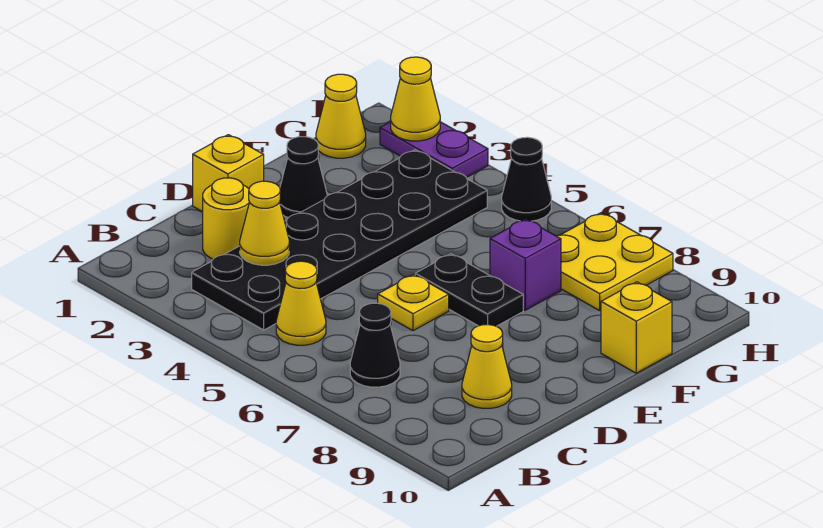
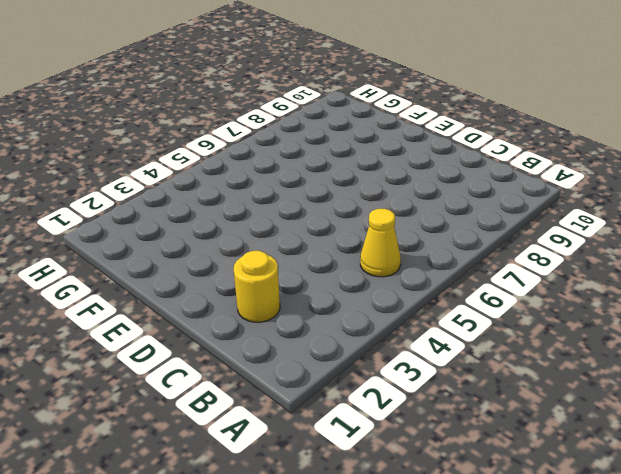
none -> black 2x6 plate [192,150,487,330]
none -> black 1x1 cone [350,303,400,387]
none -> yellow 1x1 cone [462,325,512,408]

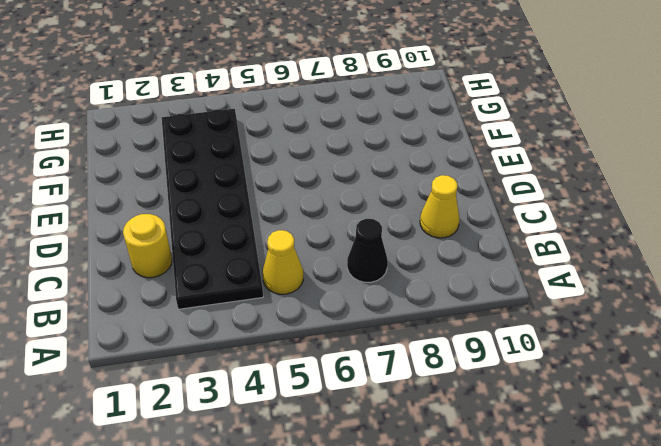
none -> yellow 1x1 brick [193,135,264,212]
none -> yellow 1x1 plate [378,274,449,331]
none -> black 1x1 cone [280,137,327,218]

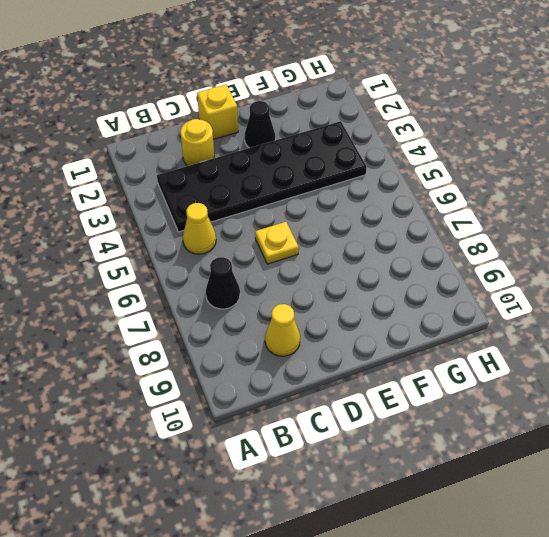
none -> black 1x2 plate [415,254,523,326]
none -> purple 1x1 brick [490,219,561,310]
none -> yellow 1x1 brick [601,282,672,373]

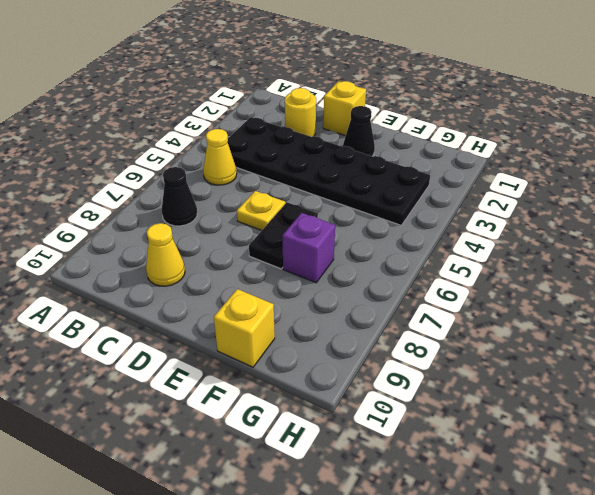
none -> yellow 1x1 cone [316,74,366,158]
none -> yellow 2x2 plate [557,213,673,310]
none -> purple 1x2 plate [380,122,488,177]

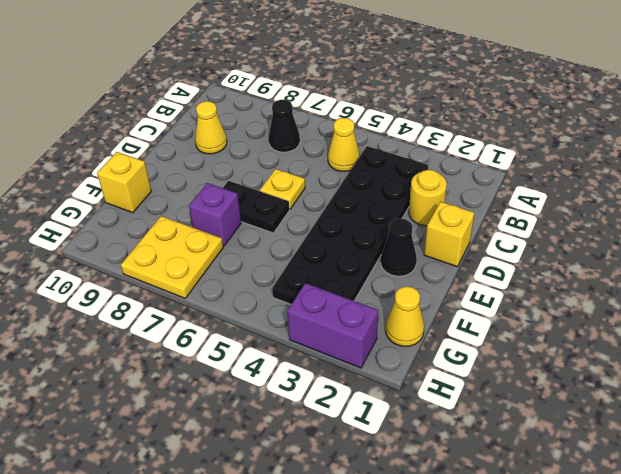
purple 1x2 brick [287,283,378,368] -> purple 1x2 plate [380,122,488,177]
none -> black 1x1 cone [502,137,551,221]
none -> yellow 1x1 cone [240,181,289,265]
none -> yellow 1x1 cone [391,57,440,141]

